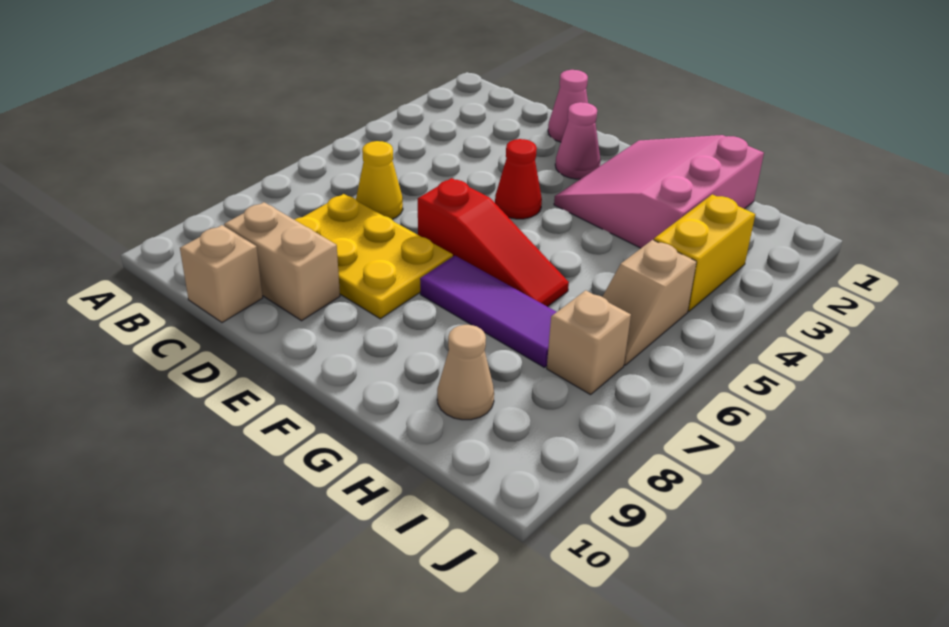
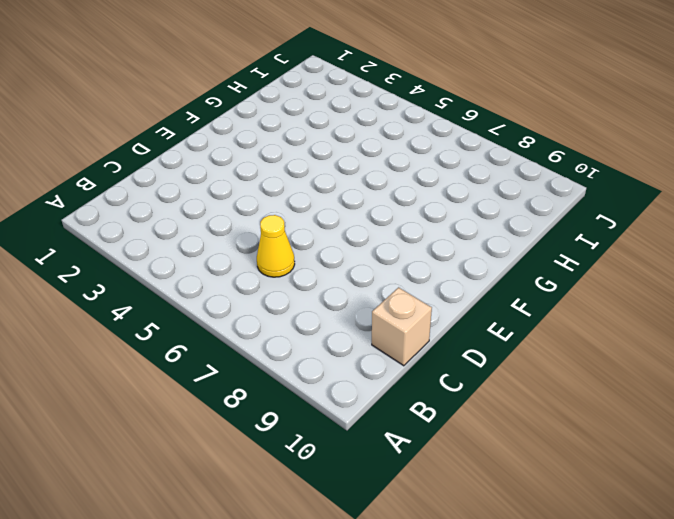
none -> yellow 2x3 plate [294,194,453,319]
none -> tan 1x2 brick [224,202,340,321]
none -> pink 1x1 cone [548,70,588,142]

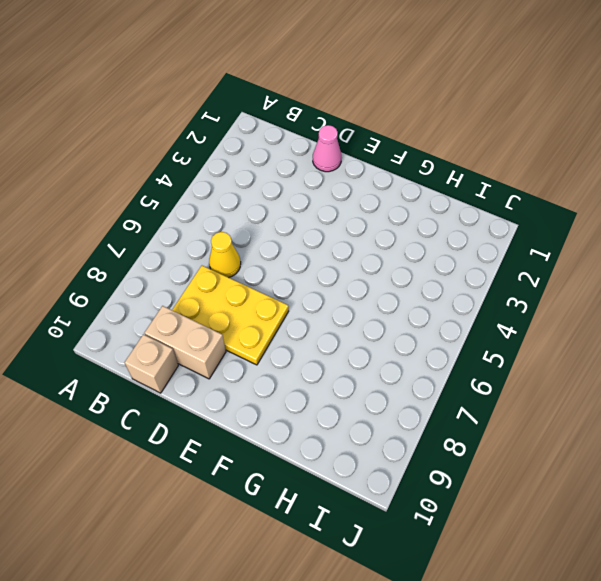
none -> pink 1x1 cone [555,102,601,179]
none -> red 1x1 cone [495,139,542,219]
none -> red 1x3 slope [418,178,569,307]

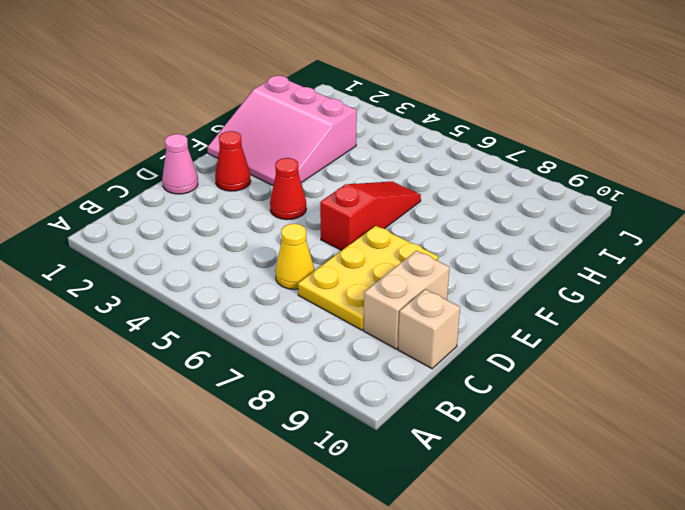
red 1x1 cone [215,131,251,191] -> pink 1x1 cone [555,102,601,179]
none -> purple 1x3 tile [420,256,556,368]
none -> tan 1x1 cone [437,325,494,420]
none -> yellow 1x2 brick [654,194,755,311]

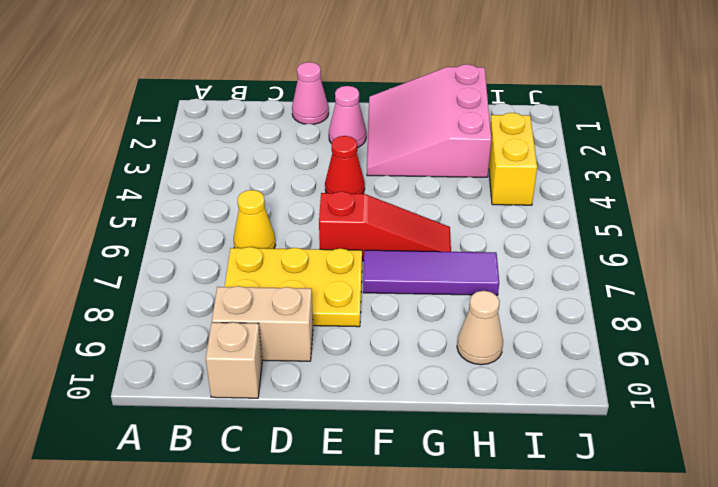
none -> tan 1x2 slope [602,240,697,365]
none -> tan 1x1 brick [547,290,631,395]

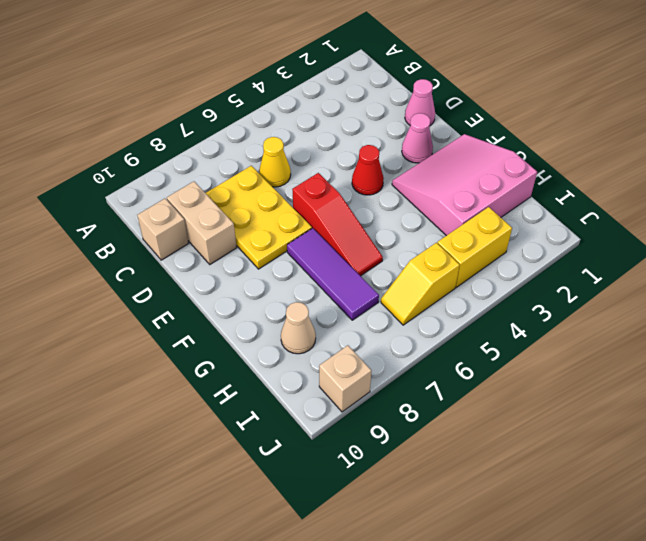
yellow 1x2 slope [381,243,460,325] -> tan 1x2 slope [602,240,697,365]
tan 1x1 brick [319,345,371,412] -> tan 1x1 brick moved to [547,290,631,395]

